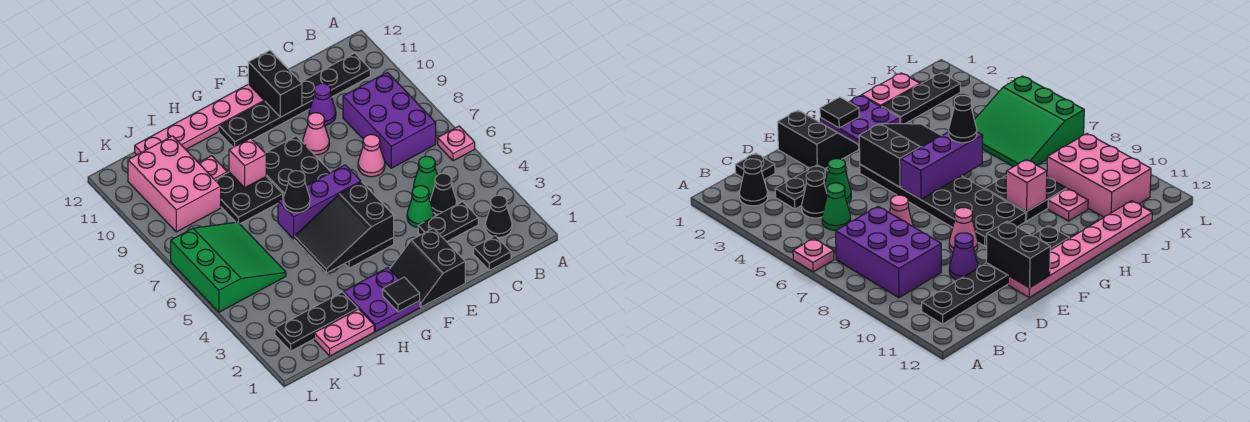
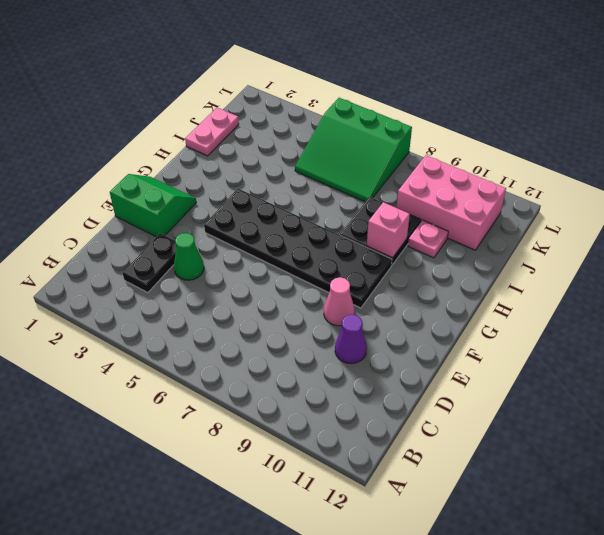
green 2x2 slope [110,174,196,237] -> black 2x2 slope [390,228,465,307]
none -> pink 1x1 plate [438,126,475,161]
none -> black 1x1 cone [485,195,512,237]
none -> purple 2x3 brick [343,72,436,168]

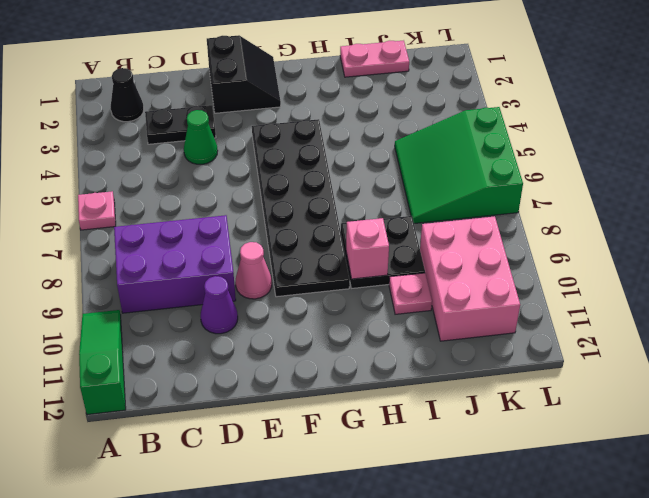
green 1x3 slope [79,310,126,415] -> none
purple 2x3 brick [114,215,236,313] -> purple 2x3 brick turned to [343,72,436,168]
none -> black 1x6 plate [219,53,370,147]
none -> black 1x1 plate [474,236,511,270]
none -> black 1x1 cone [430,173,457,214]

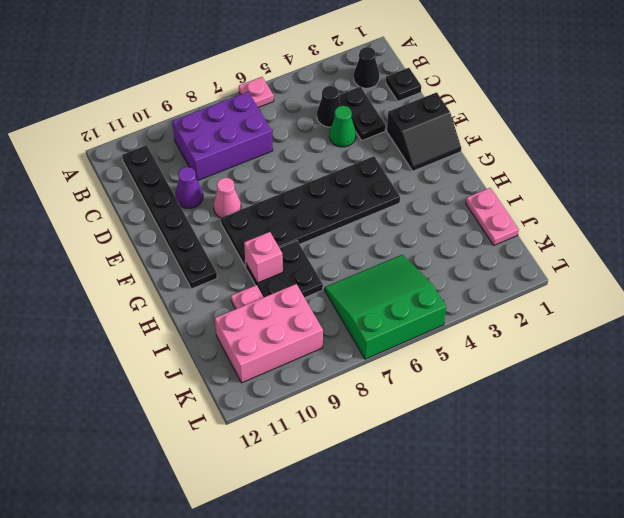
none -> green 1x1 cone [414,156,437,198]
none -> pink 1x1 cone [358,134,385,177]
none -> pink 1x6 plate [135,84,264,155]

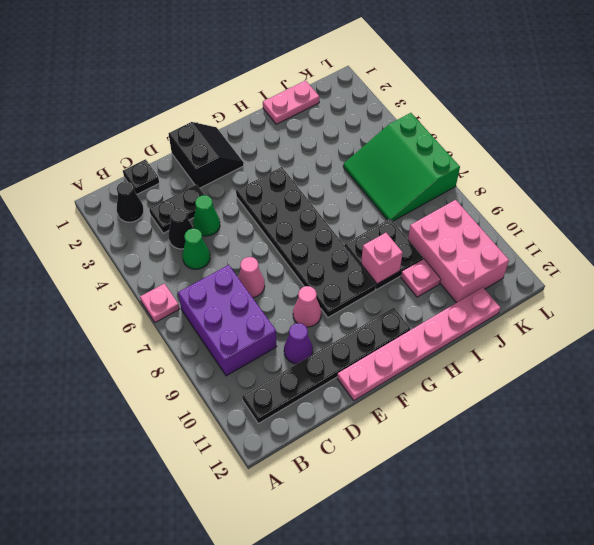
none -> purple 2x2 plate [343,268,420,332]
none -> black 1x3 plate [275,292,358,351]
none -> black 1x2 brick [248,51,302,117]

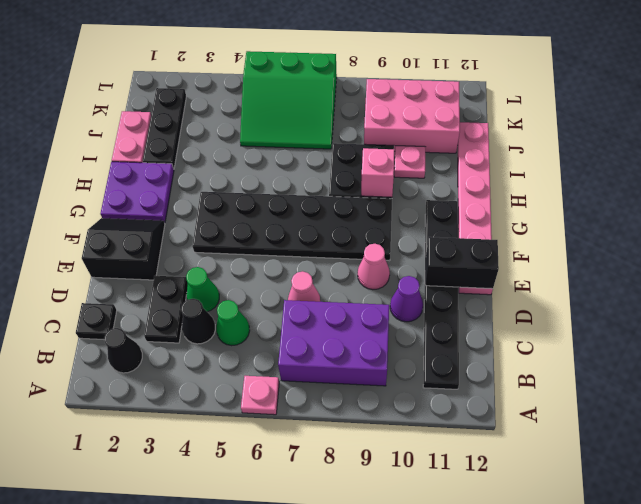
none -> black 2x3 slope [294,182,394,273]
none -> purple 1x3 brick [278,165,361,239]
none -> black 1x1 tile [383,277,420,312]

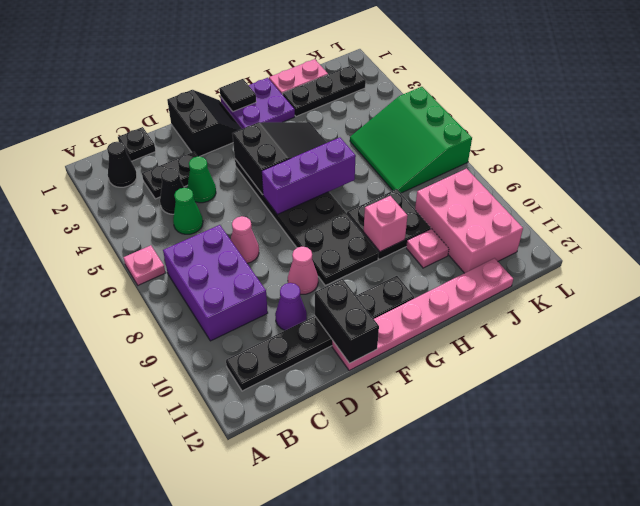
none -> black 1x1 cone [283,171,310,213]

